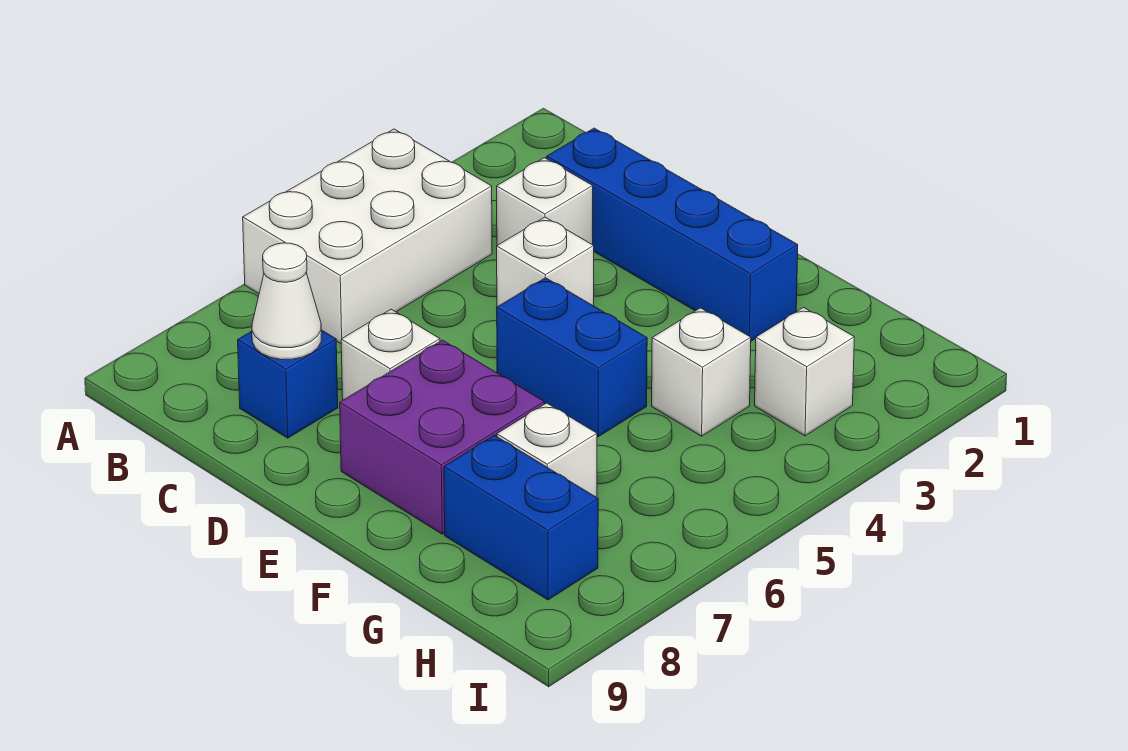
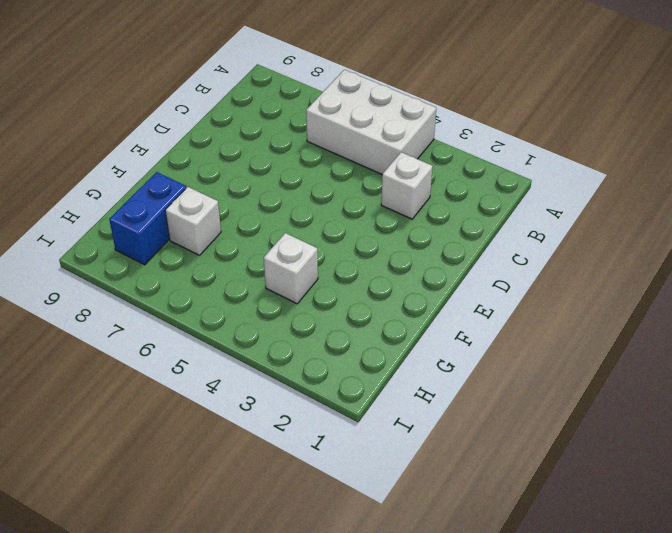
none -> blue 1x4 brick [547,128,798,341]
none -> blue 1x1 brick [238,330,338,438]
none -> white 1x1 brick [497,217,594,307]

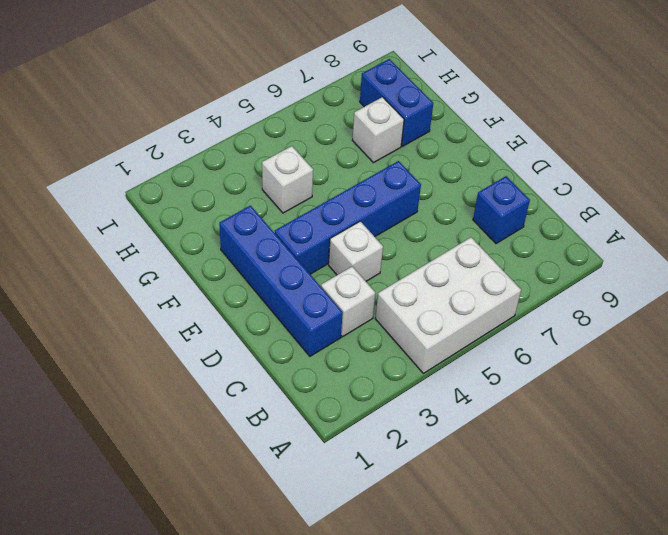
blue 1x4 brick [275,161,421,274] -> blue 1x2 brick [497,278,647,437]
none -> white 1x1 brick [341,309,440,400]
none -> purple 2x2 brick [340,340,544,534]
none -> white 1x1 brick [755,307,854,436]

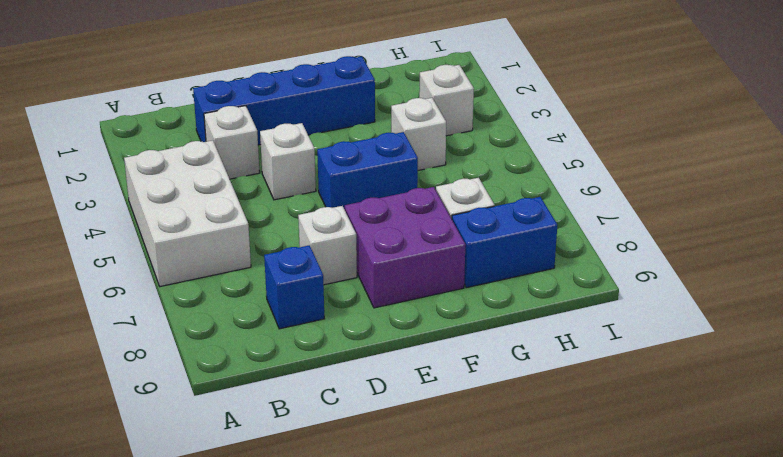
none -> white 1x1 cone [252,243,321,360]

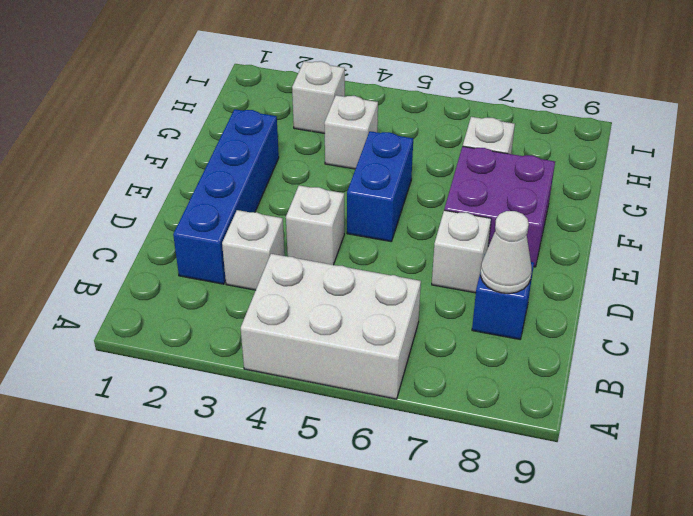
none -> blue 1x2 brick [444,435,598,600]

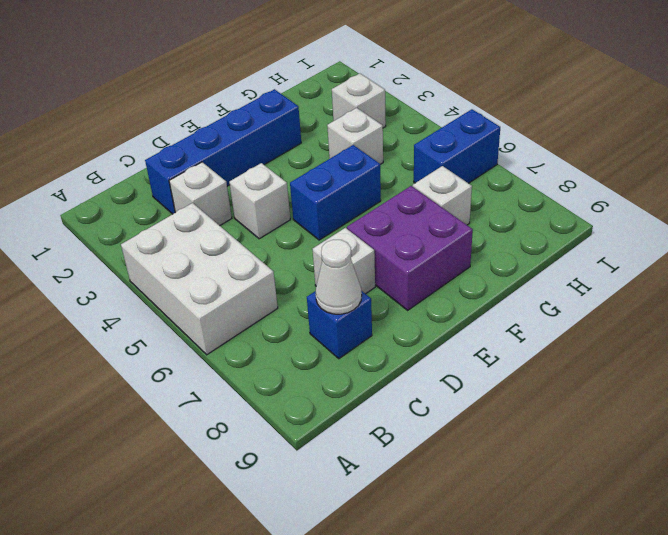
blue 1x2 brick [414,109,500,183] -> blue 1x2 brick moved to [444,435,598,600]

